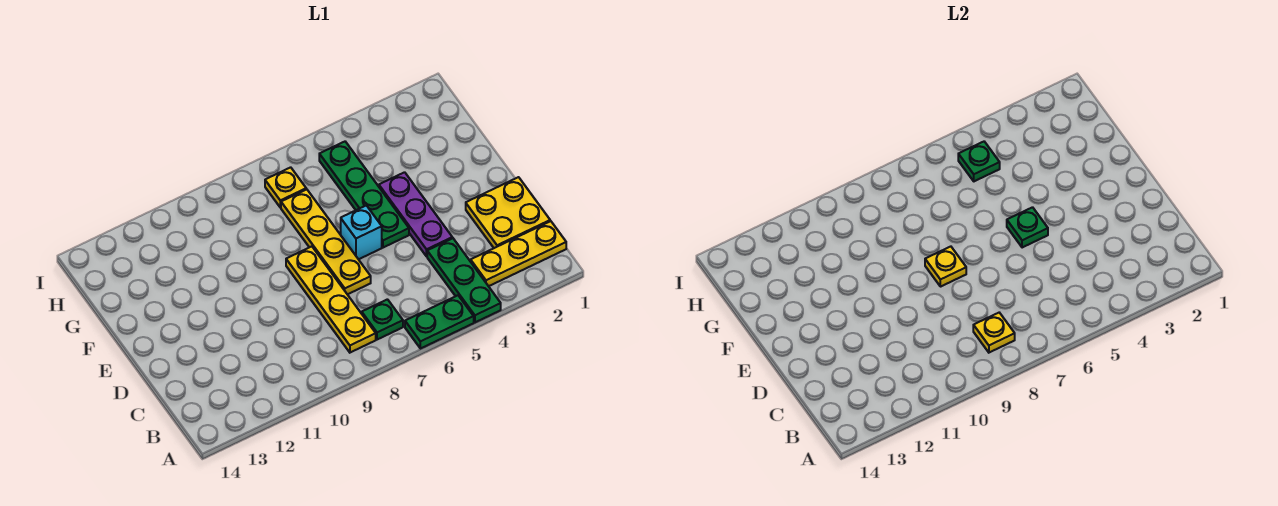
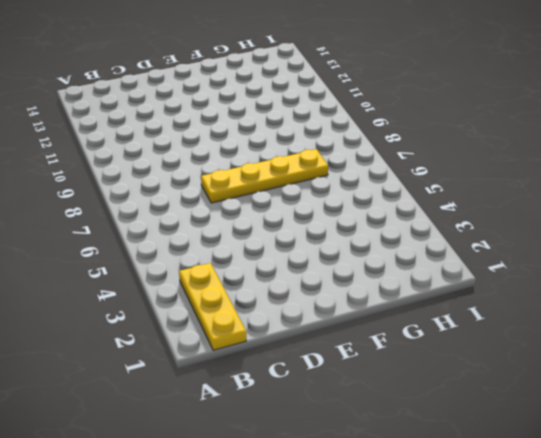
none -> green 1x3 plate [427,238,501,322]
none -> green 1x2 plate [405,295,474,349]
none -> green 1x1 plate [362,299,403,340]

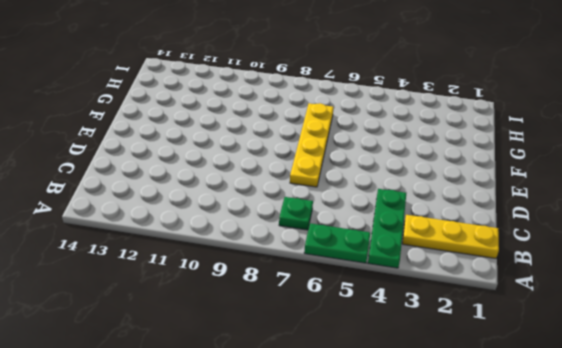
none -> yellow 1x4 plate [286,247,376,353]
none -> yellow 2x2 plate [466,177,550,248]
none -> purple 1x3 plate [379,172,452,257]

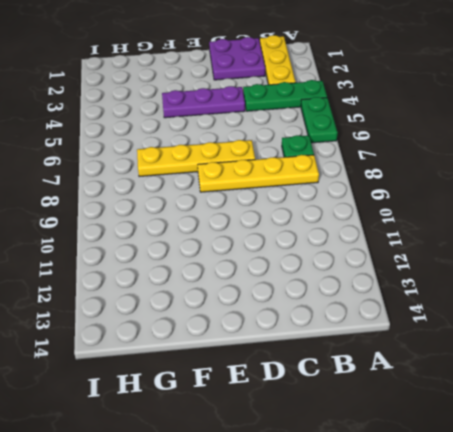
purple 2x2 plate [209,37,265,80] -> yellow 2x2 plate [466,177,550,248]
none -> green 1x4 plate [319,142,409,248]
none -> cyan 1x1 brick [341,205,382,259]
none -> yellow 1x1 plate [265,167,306,208]

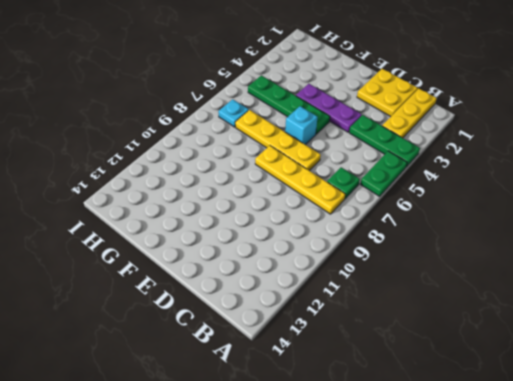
cyan 1x1 plate [218,99,249,127] -> yellow 1x1 plate [265,167,306,208]
none -> yellow 1x1 plate [973,313,1015,353]
none -> green 1x1 plate [1007,207,1048,248]
none -> yellow 1x1 plate [925,247,966,287]

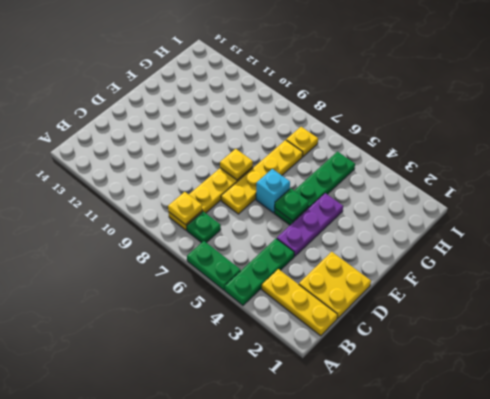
none -> green 1x1 plate [958,142,1000,181]

